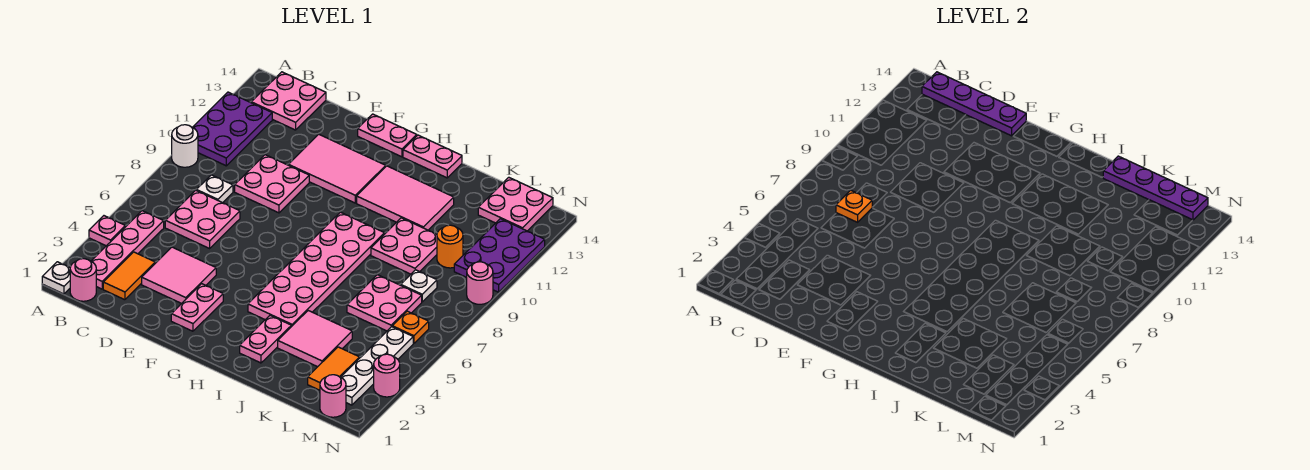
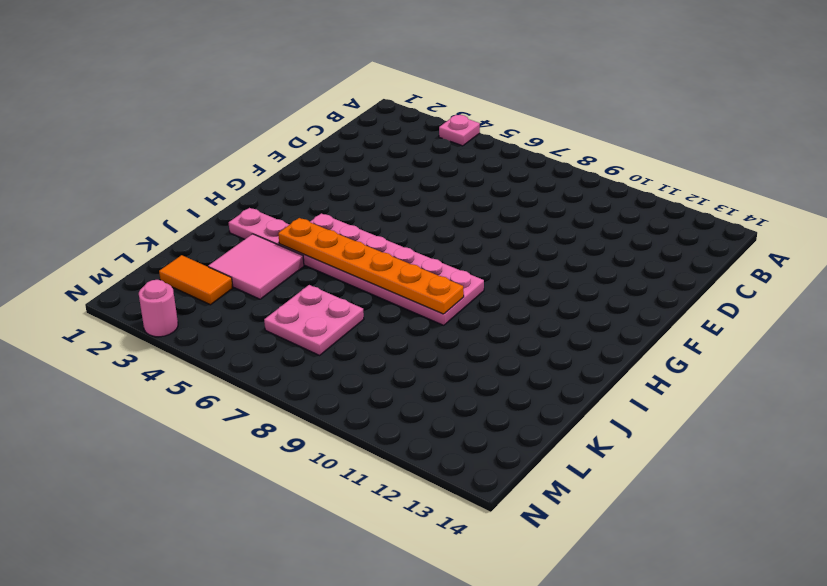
orange 1x6 plate [278,218,464,314] -> none
none -> white 1x1 plate [42,262,70,294]
none -> white 1x1 round brick [172,125,198,167]
none -> purple 2x3 plate [193,92,272,166]
none -> pink 1x1 round brick [70,259,96,301]

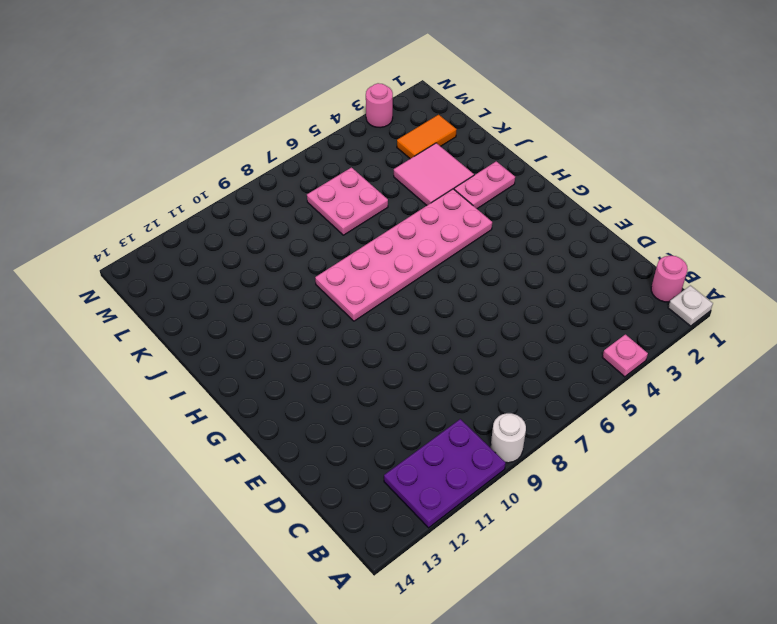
none -> pink 1x4 plate [91,211,164,289]
none -> pink 2x2 plate [251,72,326,130]
none -> orange 1x2 tile [103,252,155,300]
none -> pink 2x2 plate [165,190,240,248]

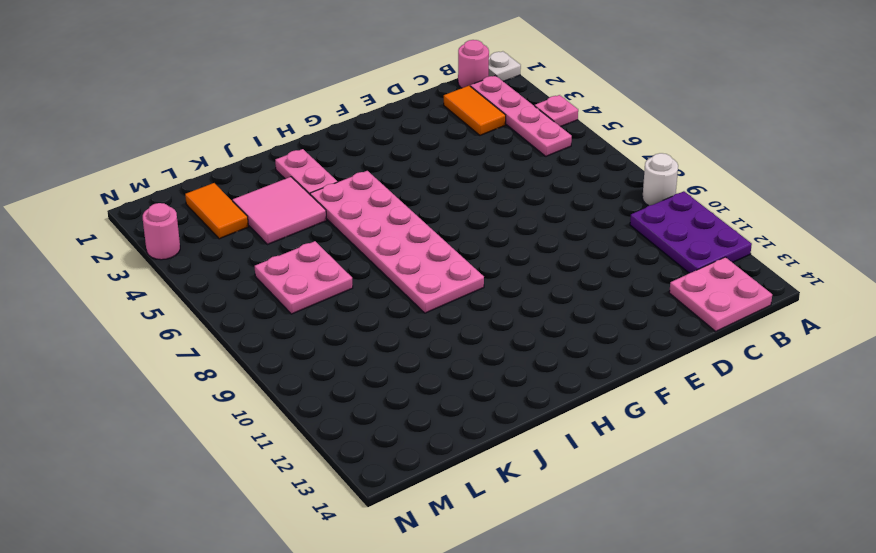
none -> pink 2x2 plate [165,190,240,248]
none -> white 1x1 plate [196,175,233,203]
none -> pink 2x2 tile [142,247,216,304]
none -> pink 2x2 plate [235,155,309,213]

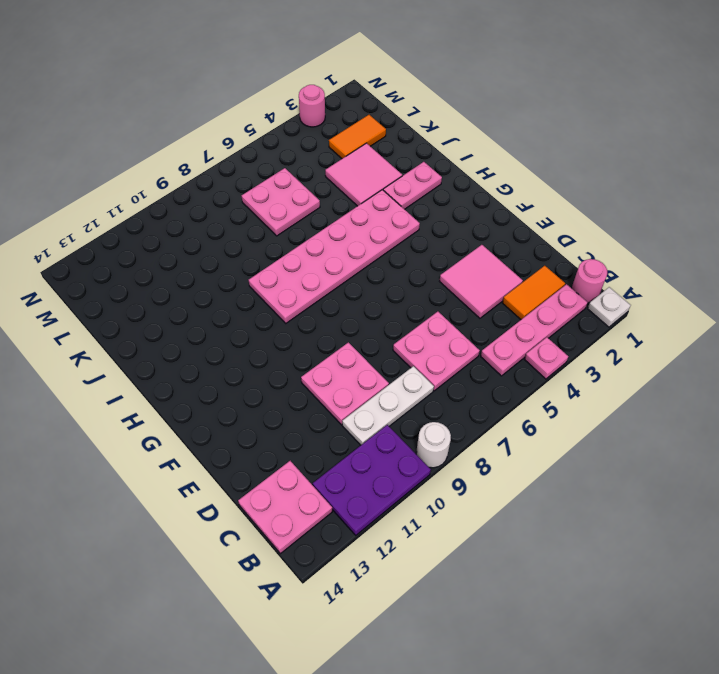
white 1x3 plate [342,366,434,445] -> white 1x1 plate [196,175,233,203]
none -> pink 2x3 tile [289,134,386,203]
none -> pink 1x2 plate [171,284,223,331]
none -> pink 1x2 plate [358,114,417,157]
none -> pink 2x3 tile [357,166,454,230]

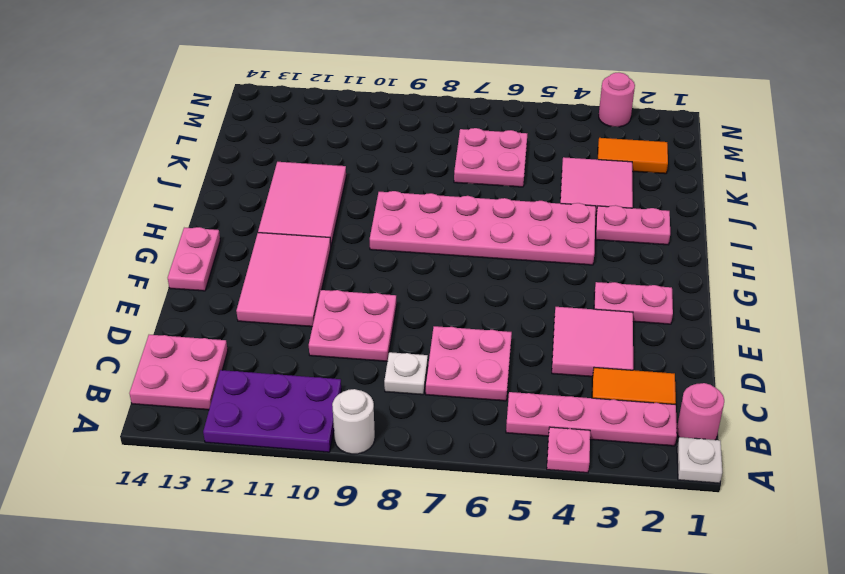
none -> pink 1x2 plate [403,135,462,178]
none -> pink 2x2 plate [371,218,437,274]
none -> white 1x1 plate [401,270,437,302]
none -> orange 1x1 round brick [437,225,463,268]

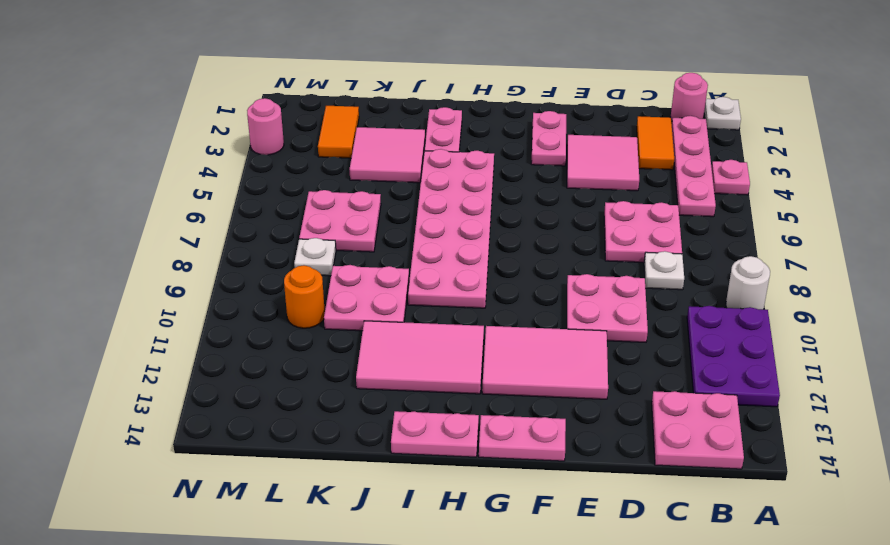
none -> pink 2x2 plate [478,177,553,231]
none -> pink 1x1 round brick [320,375,346,417]
none -> white 1x4 plate [341,327,413,405]
none -> orange 1x1 plate [392,311,429,343]

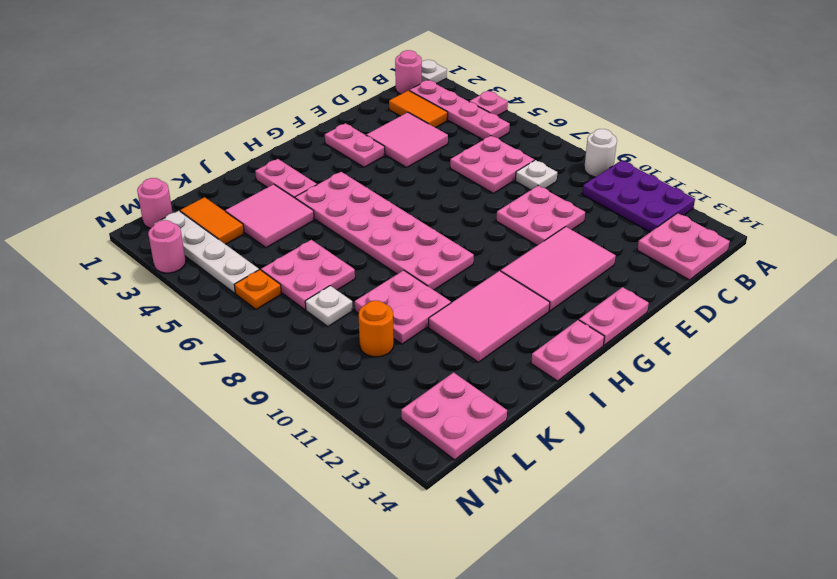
none -> purple 2x3 plate [454,219,545,292]
none -> pink 1x1 round brick [467,262,493,304]
none -> purple 1x4 plate [922,72,1026,136]
none -> orange 1x1 plate [836,190,872,222]

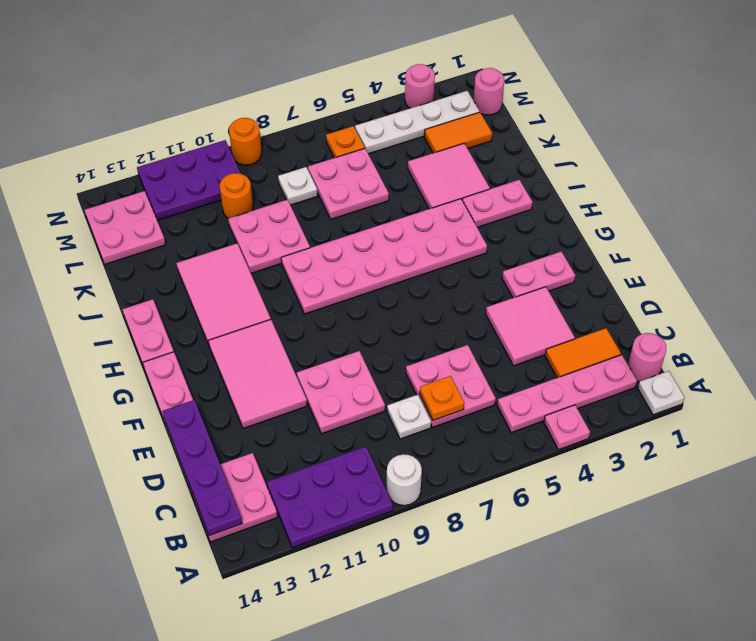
orange 1x1 round brick [229,118,262,165] -> pink 1x1 round brick [467,262,493,304]
none -> purple 1x4 plate [1103,156,1208,220]

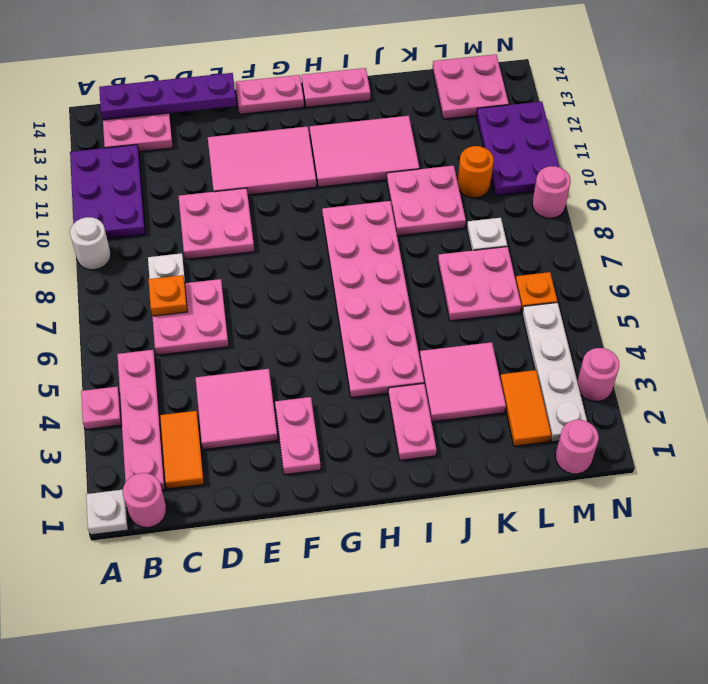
none -> purple 1x4 plate [1103,156,1208,220]

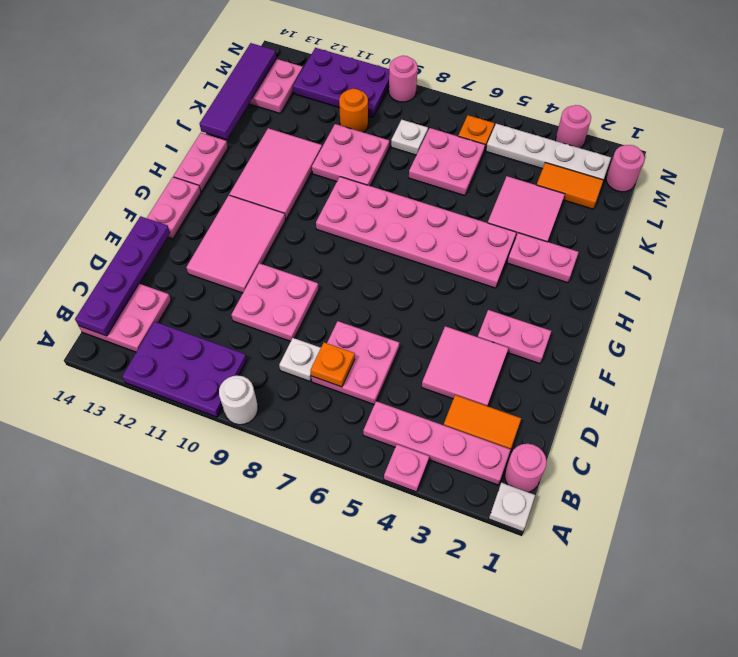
purple 1x4 tile [200,43,276,139] -> purple 1x4 plate [1103,156,1208,220]

